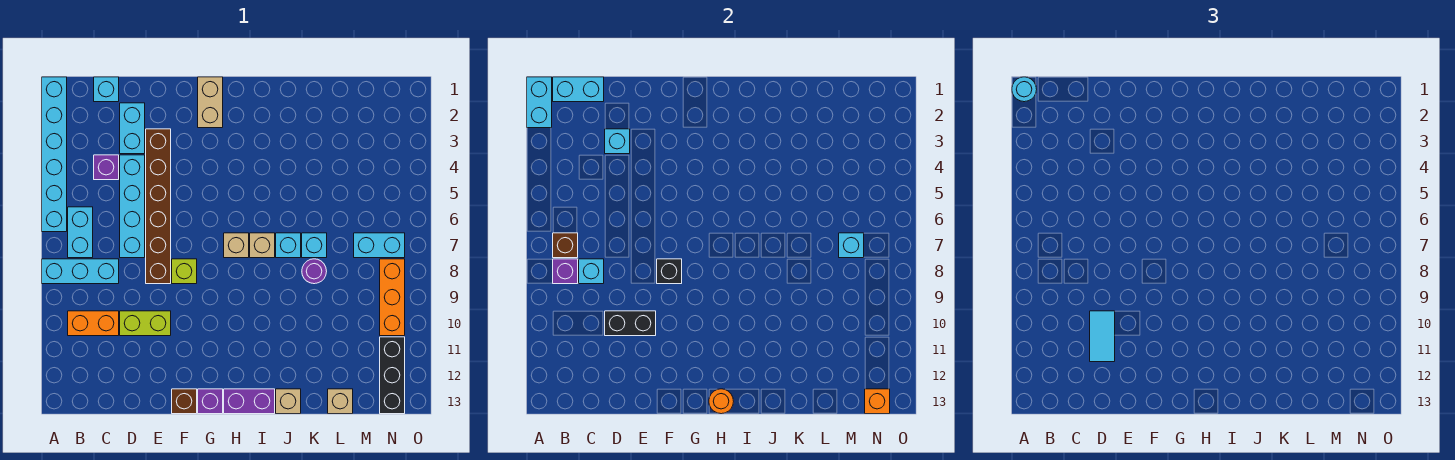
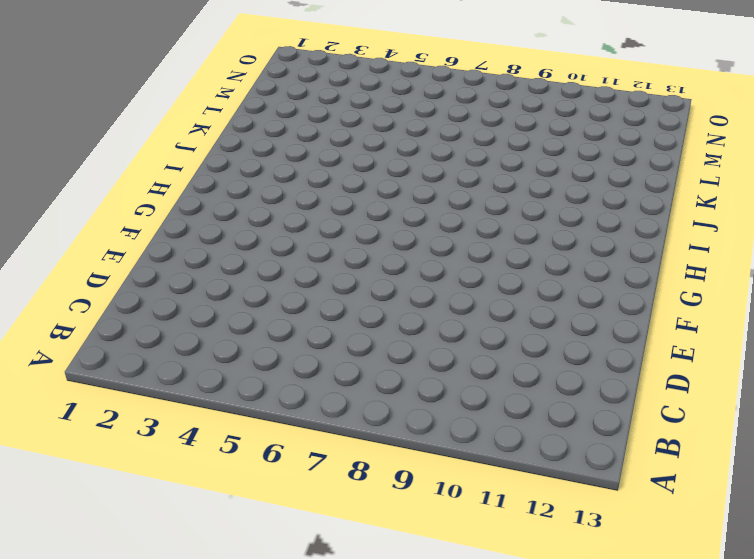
none -> cyan 1x6 brick [42,77,67,232]
none -> cyan 1x3 brick [42,259,119,284]
none -> cyan 1x2 brick [68,207,93,258]
none -> orange 1x2 brick [68,311,119,336]

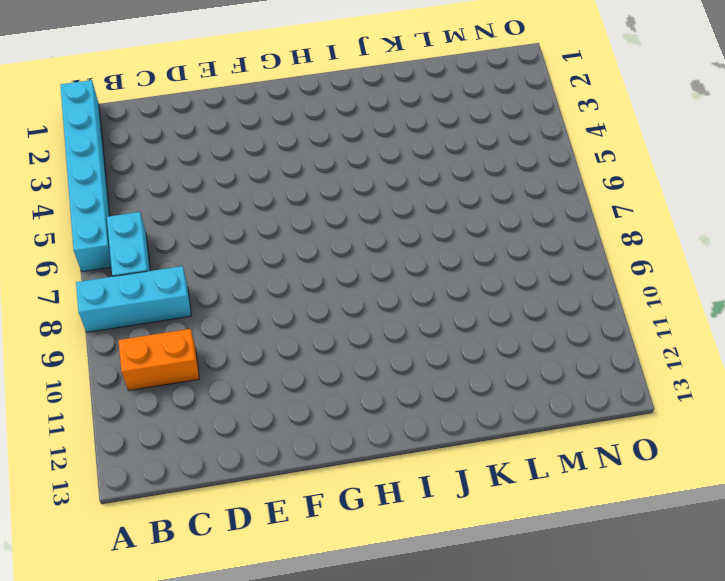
none -> cyan 1x1 brick [94,77,119,102]
none -> purple 1x1 brick [94,155,119,180]
none -> cyan 1x2 brick [120,103,145,154]
none -> cyan 1x4 brick [120,155,145,258]

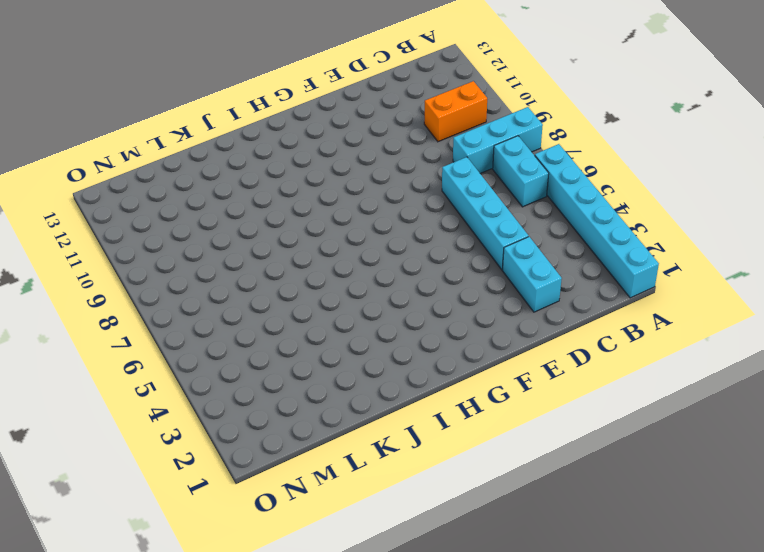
none -> cyan 1x1 brick [94,77,119,102]
none -> purple 1x1 brick [94,155,119,180]
none -> lime 1x2 brick [120,311,171,336]
none -> brown 1x6 brick [146,129,171,284]

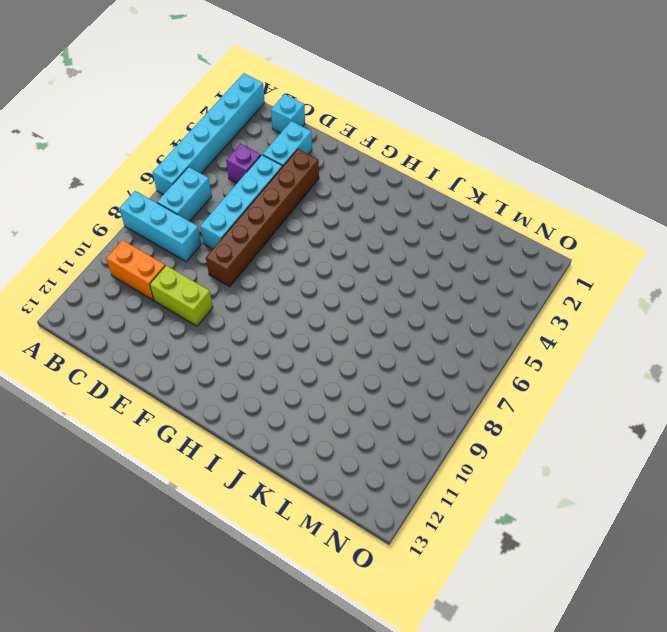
none -> lime 1x1 brick [172,259,197,284]
none -> brown 1x1 brick [172,389,197,414]
none -> tan 1x2 brick [198,77,223,128]
none -> purple 1x1 brick [198,389,223,414]

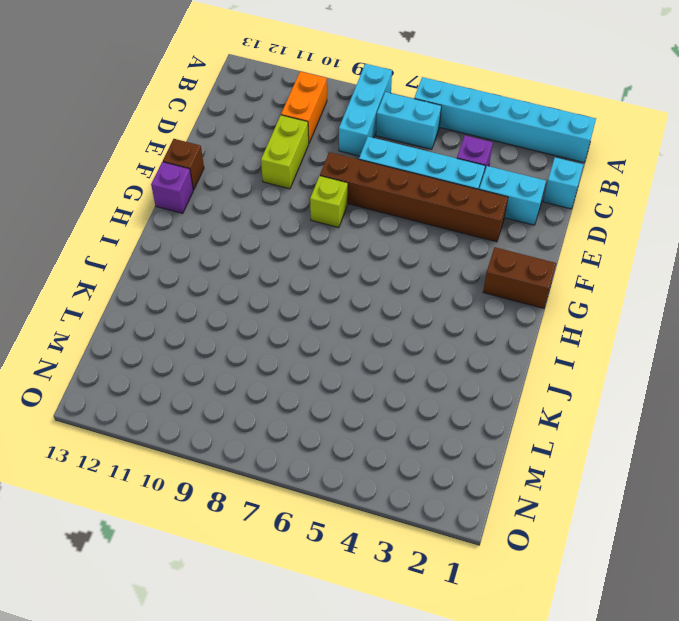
brown 1x2 brick [483,247,556,308] -> tan 1x2 brick [198,77,223,128]
none -> tan 1x1 brick [224,233,249,258]
none -> purple 1x2 brick [224,389,275,414]
none -> tan 1x1 brick [250,233,275,258]
none -> cyan 1x1 brick [276,233,301,258]

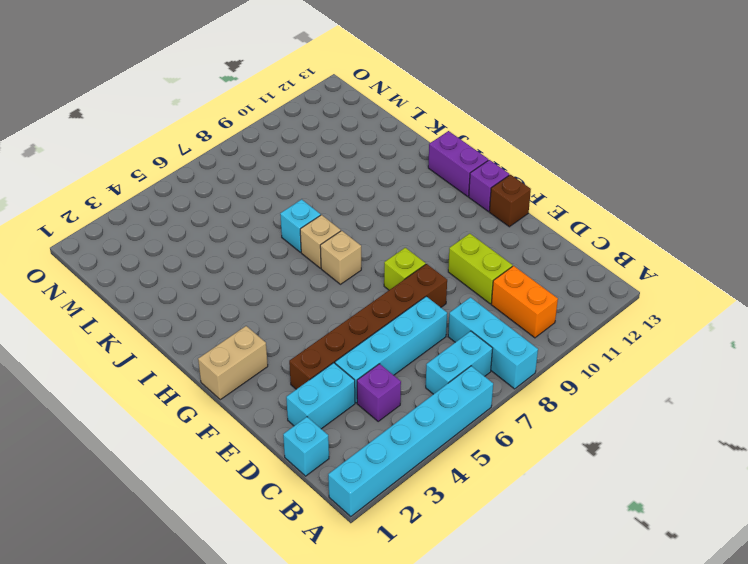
none -> tan 1x1 brick [276,389,301,414]
none -> cyan 1x1 brick [302,233,327,258]
none -> purple 1x1 round brick [302,259,327,284]
none -> tan 1x1 brick [328,389,353,414]

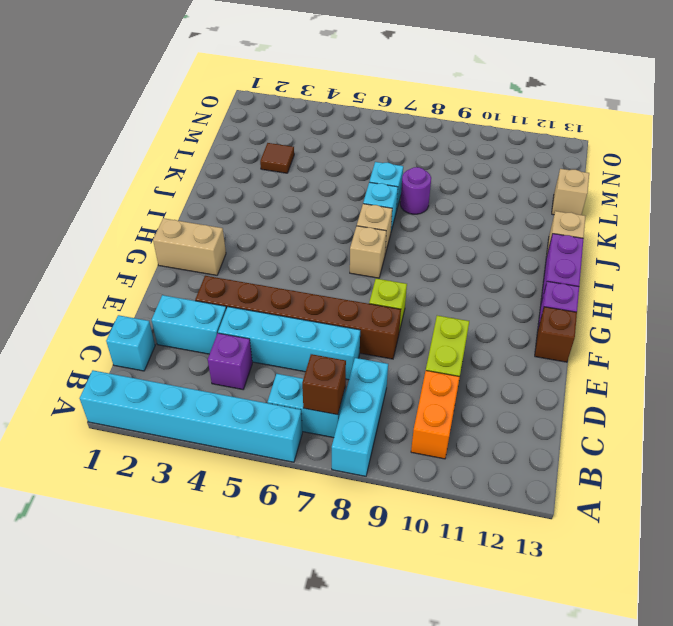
brown 1x1 tile [260,143,294,173] -> none
none -> cyan 1x2 brick [354,233,405,258]
none -> orange 1x3 brick [380,259,405,336]
none -> black 1x3 brick [380,337,405,414]
none -> cyan 1x2 brick [527,77,552,128]

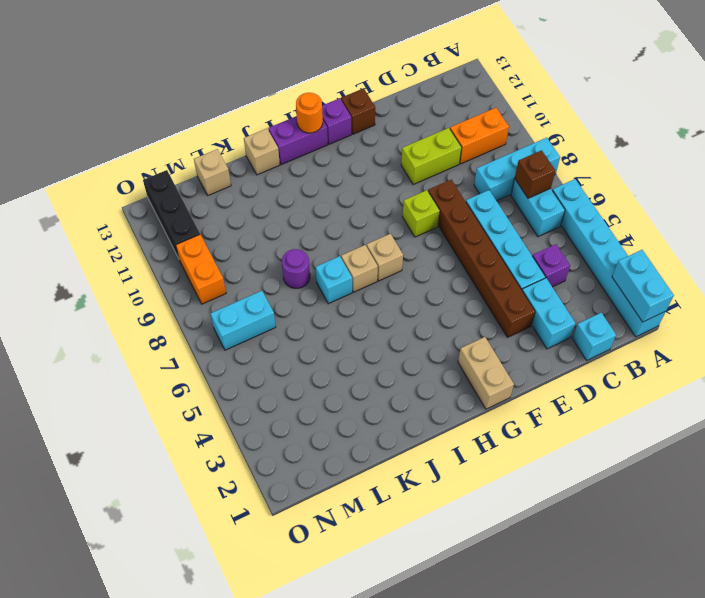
orange 1x2 brick [176,235,226,304] -> orange 1x3 brick [380,259,405,336]
none -> cyan 1x1 brick [302,233,327,258]
none -> cyan 1x2 brick [553,77,604,102]
none -> purple 1x1 brick [553,259,578,284]
none -> cyan 1x1 brick [579,259,604,284]

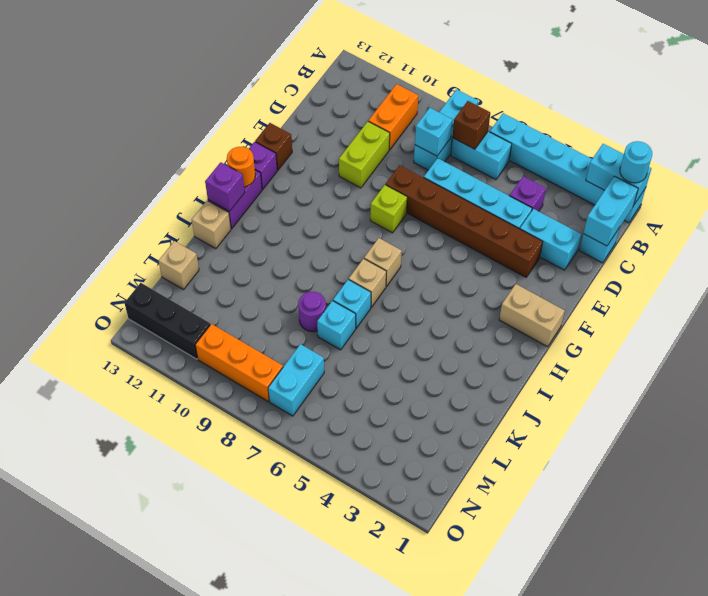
purple 1x1 brick [205,162,245,211] -> purple 1x1 brick moved to [553,259,578,284]
none -> cyan 1x1 brick [605,129,630,154]
none -> black 1x2 brick [605,311,656,336]
none -> black 1x1 brick [657,259,682,284]
none -> cyan 1x1 brick [839,233,864,258]

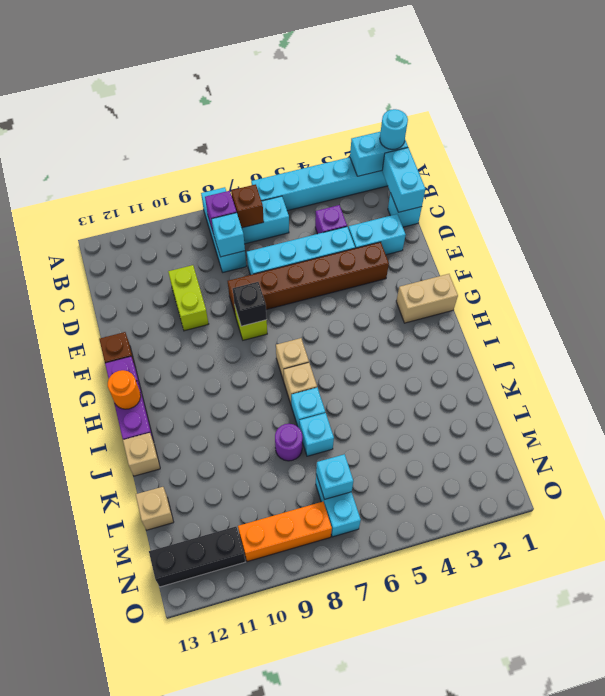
none -> orange 1x2 brick [68,311,119,336]
none -> cyan 1x1 brick [605,129,630,154]
none -> black 1x2 brick [605,311,656,336]
none -> orange 1x1 brick [865,389,890,414]

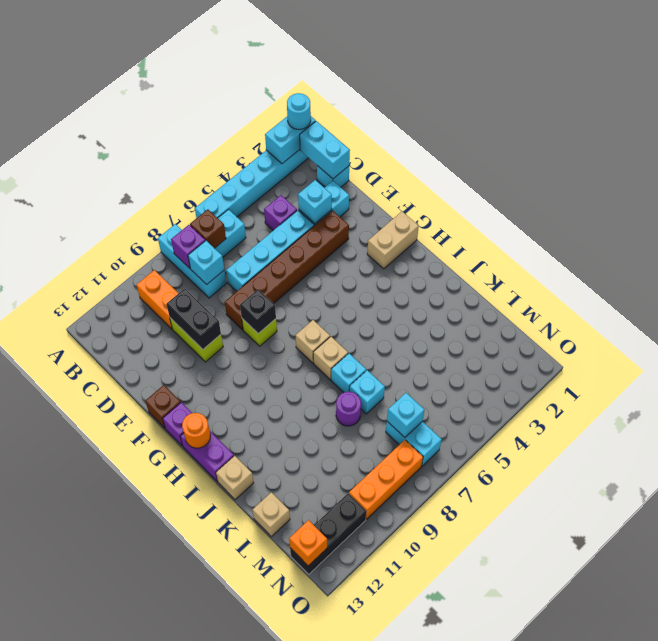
none -> cyan 1x2 tile [1090,311,1115,362]

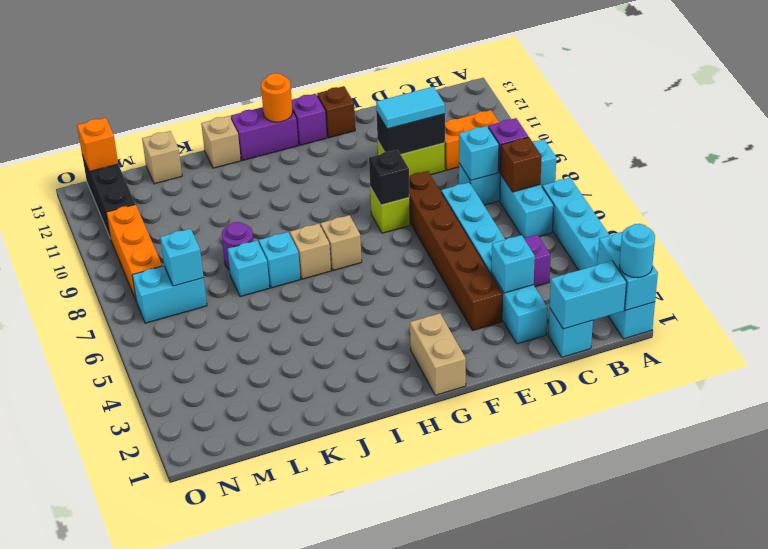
cyan 1x2 tile [376,87,445,129] -> cyan 1x2 tile turned to [1090,311,1115,362]

